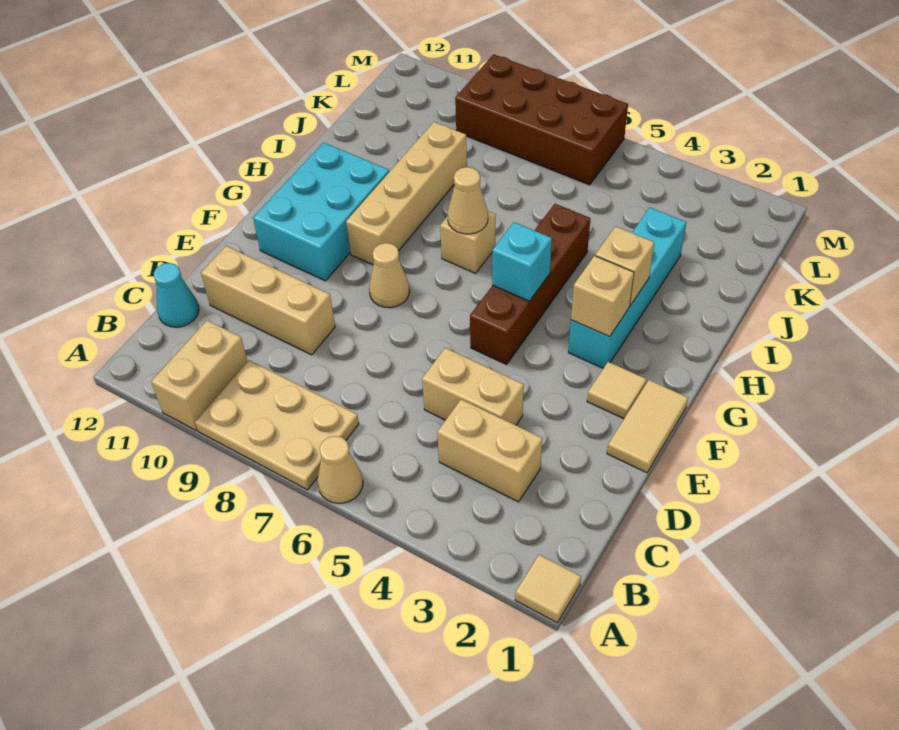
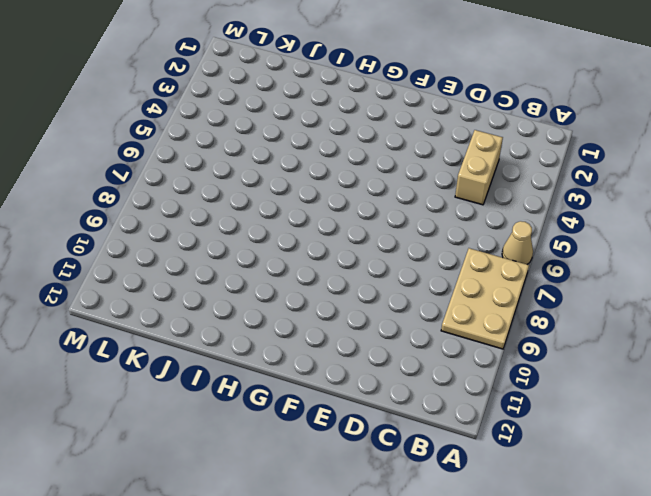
none -> tan 1x1 tile [515,555,581,623]
none -> tan 1x2 brick [151,320,247,431]
none -> cyan 1x1 cone [154,263,199,327]

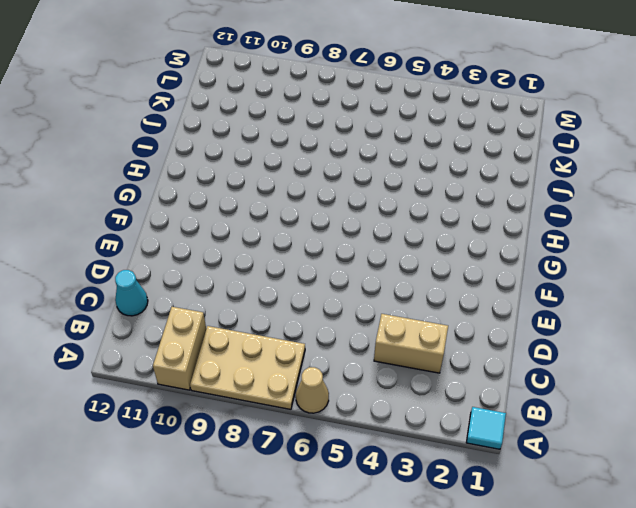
cyan 1x1 tile [466,407,506,449] -> tan 1x1 tile [515,555,581,623]
none -> tan 1x2 brick [422,348,524,425]
none -> tan 1x3 brick [201,246,335,355]
none -> tan 1x2 tile [607,380,688,473]

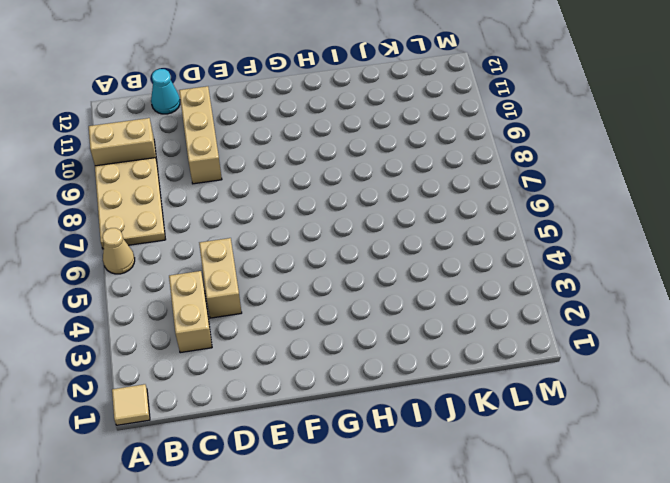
none -> tan 1x2 tile [607,380,688,473]
none -> tan 1x1 tile [587,362,647,419]
none -> brown 1x4 brick [470,204,590,364]

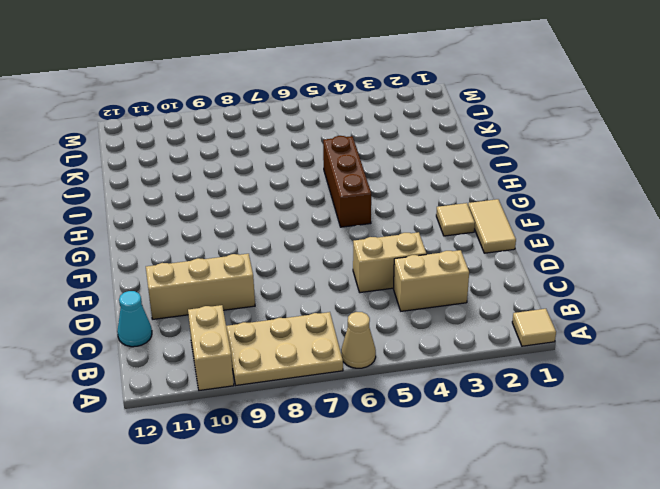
brown 1x3 brick [323,136,371,227] -> brown 1x4 brick [470,204,590,364]
none -> tan 1x1 cone [369,243,410,308]
none -> cyan 2x3 brick [253,142,389,281]
none -> cyan 1x4 brick [568,208,686,368]

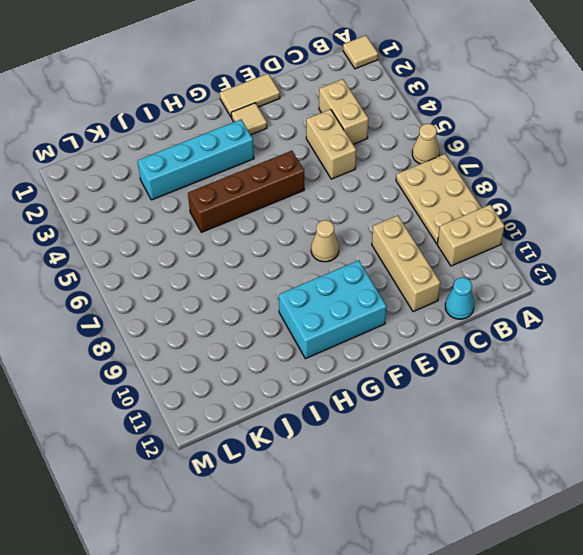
none -> tan 1x4 brick [346,122,467,265]
none -> tan 1x1 brick [440,211,496,273]
none -> brown 2x4 brick [455,54,628,185]

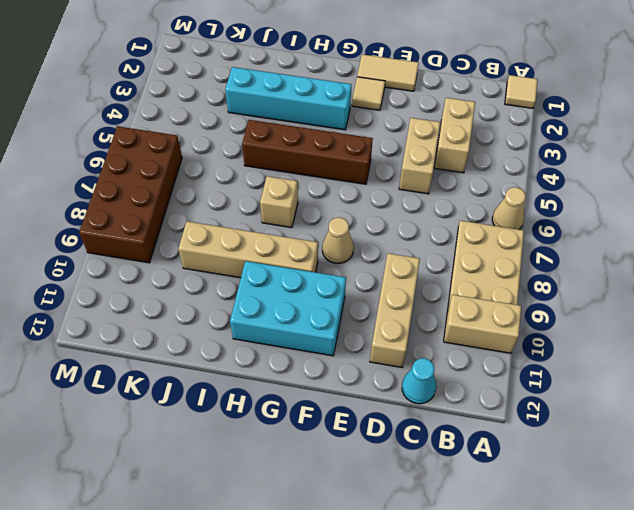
none -> tan 1x1 brick [571,256,634,336]
none -> cyan 1x1 brick [492,222,552,301]
none -> tan 1x1 brick [595,226,654,306]

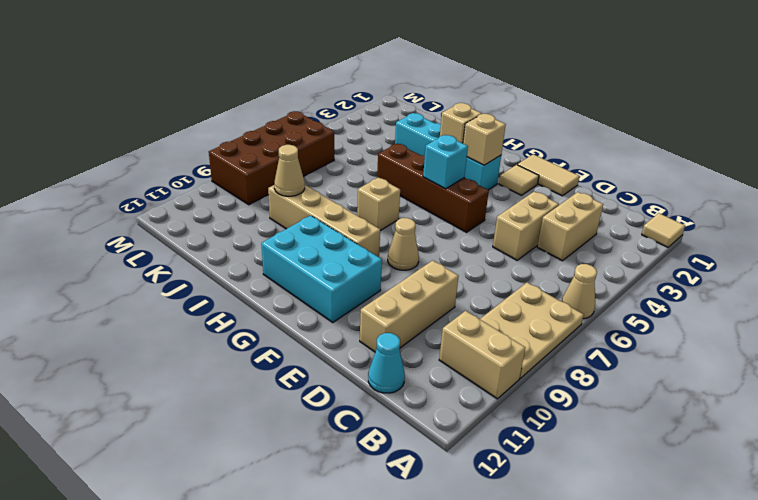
tan 1x1 cone [274,145,305,196] -> tan 1x1 cone moved to [448,167,488,234]

